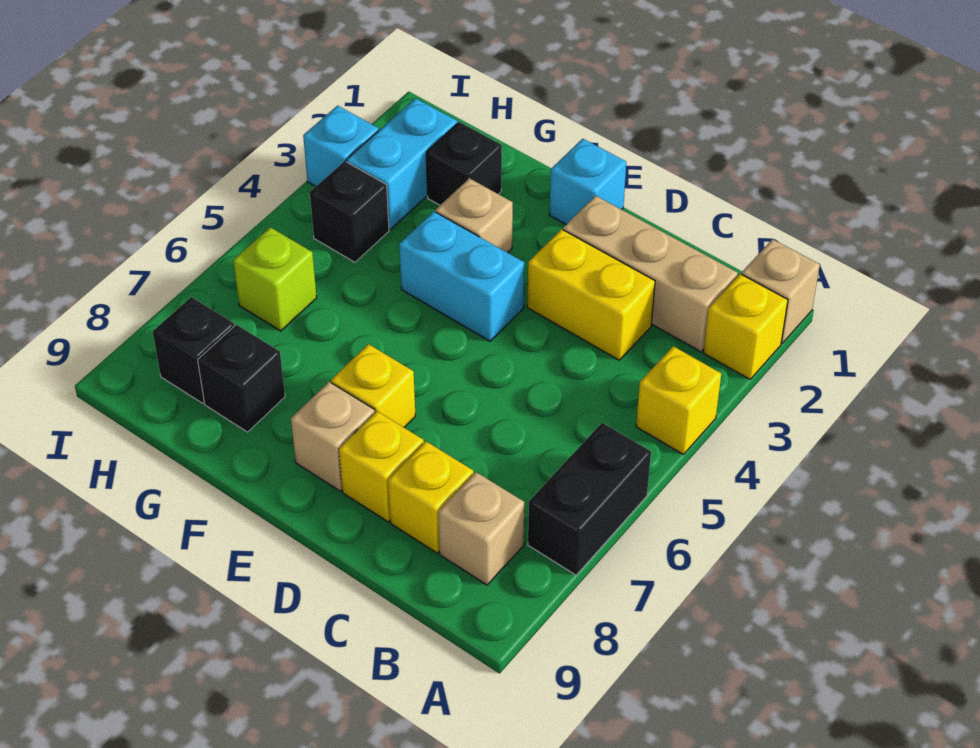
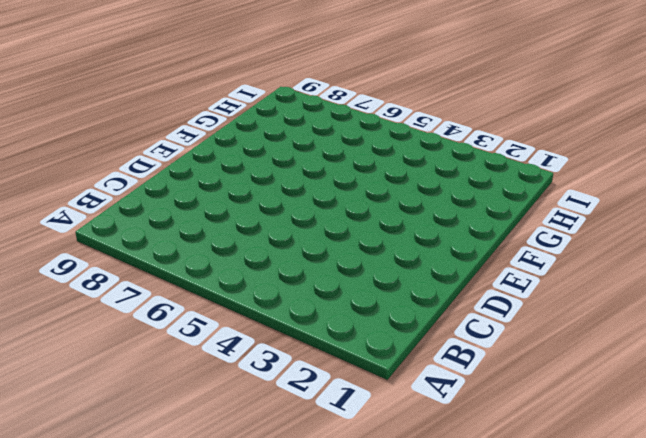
none -> tan 1x1 brick [742,239,820,343]
none -> yellow 1x1 brick [704,274,788,379]
none -> yellow 1x1 brick [636,346,721,455]

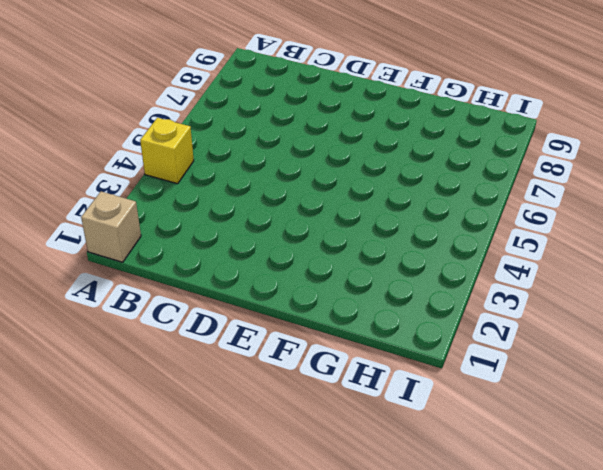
none -> yellow 1x1 brick [704,274,788,379]
none -> black 1x2 brick [528,423,651,575]
none -> tan 1x3 brick [563,196,738,352]

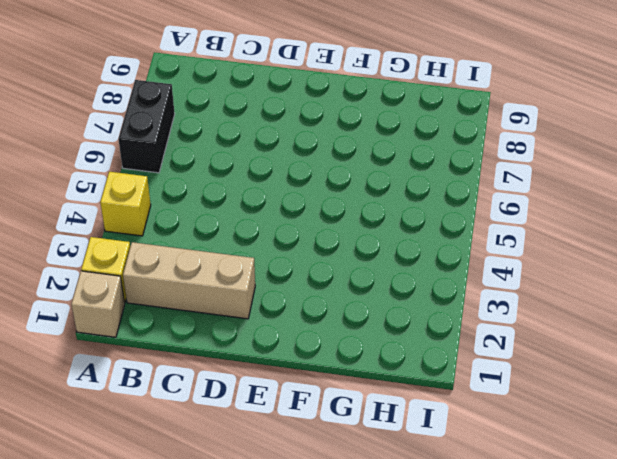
none -> tan 1x1 brick [438,472,524,585]
none -> yellow 1x2 brick [527,229,655,360]
none -> yellow 1x1 brick [388,441,473,553]

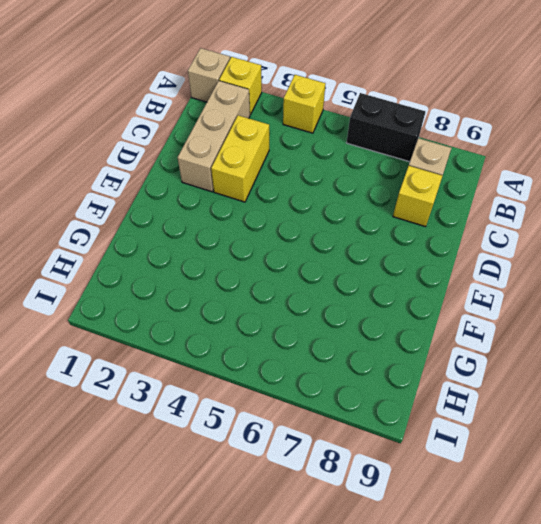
none -> yellow 1x1 brick [339,411,424,522]
none -> cyan 1x1 brick [549,139,626,224]
none -> cyan 1x2 brick [399,212,524,341]

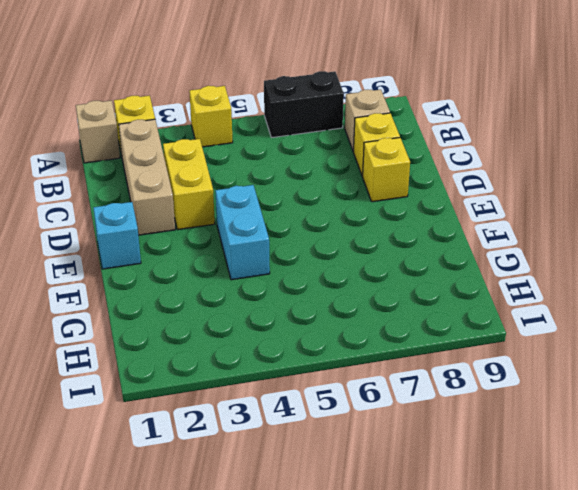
none -> yellow 1x1 brick [331,344,415,427]
none -> tan 1x1 brick [291,382,375,491]
none -> tan 1x1 brick [436,178,513,253]

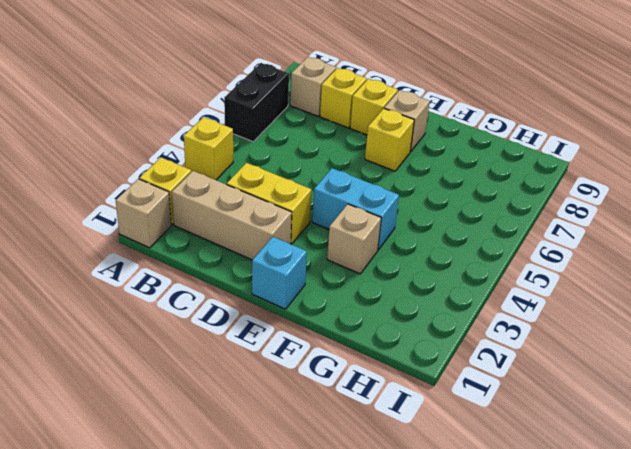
none -> black 1x1 brick [426,122,502,205]
none -> black 1x1 brick [198,325,285,432]
none -> cyan 1x2 brick [347,98,457,229]

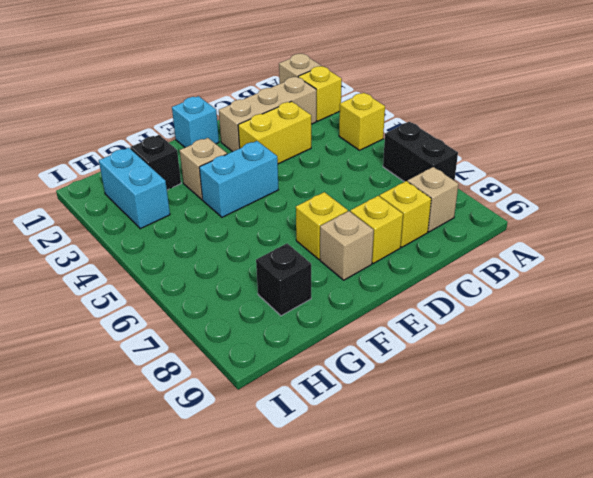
none -> black 1x1 brick [310,161,389,262]
none -> lime 1x1 brick [233,227,317,331]
none -> black 1x1 brick [153,297,234,403]

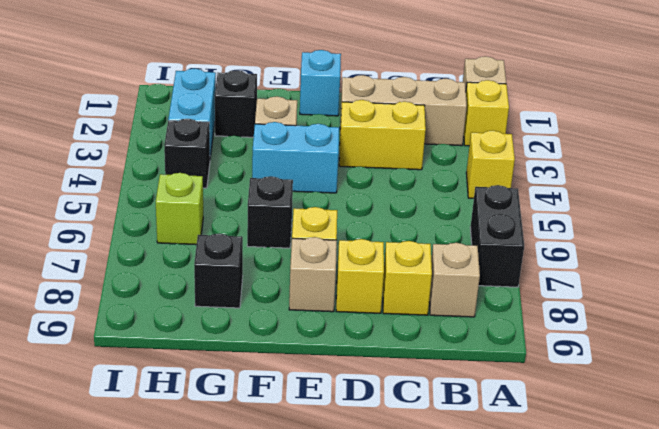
black 1x1 brick [247,176,293,248] -> black 1x1 brick moved to [153,297,234,403]
none -> cyan 1x1 brick [303,106,379,186]

